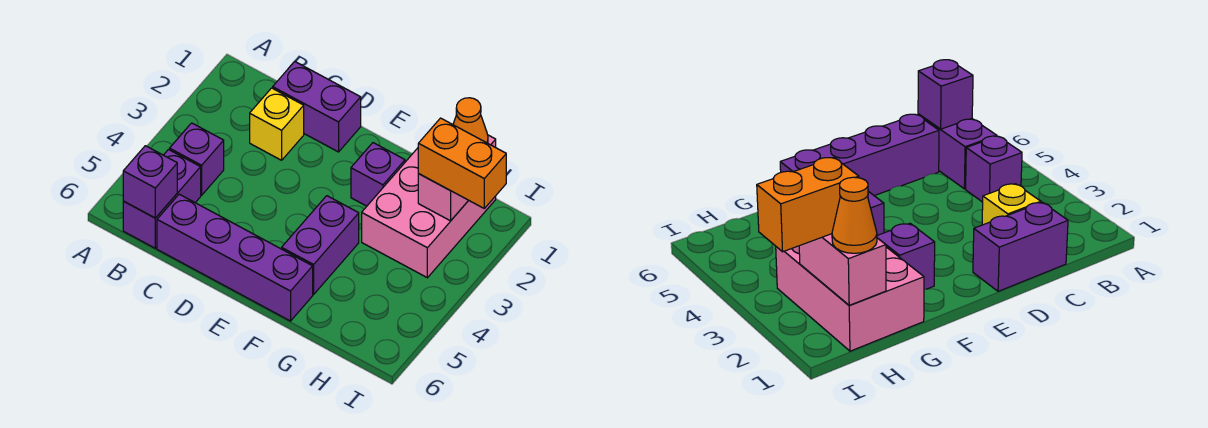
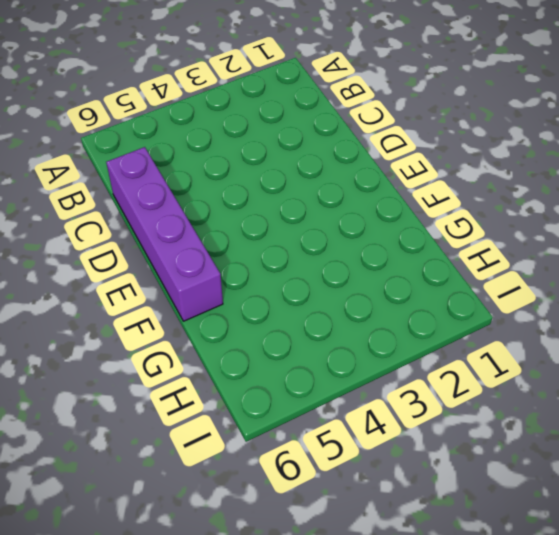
none -> purple 1x1 brick [170,123,224,195]
none -> purple 1x2 brick [123,150,201,248]
none -> purple 1x2 brick [273,62,361,152]

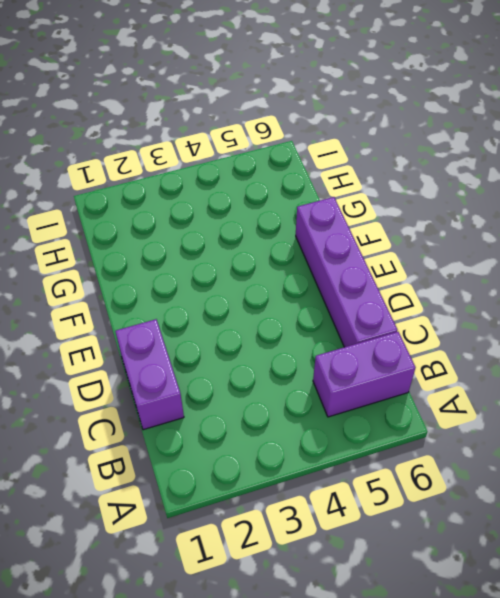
none -> purple 1x1 brick [170,123,224,195]
none -> yellow 1x1 brick [250,88,304,160]
none -> purple 1x1 brick [351,143,405,206]

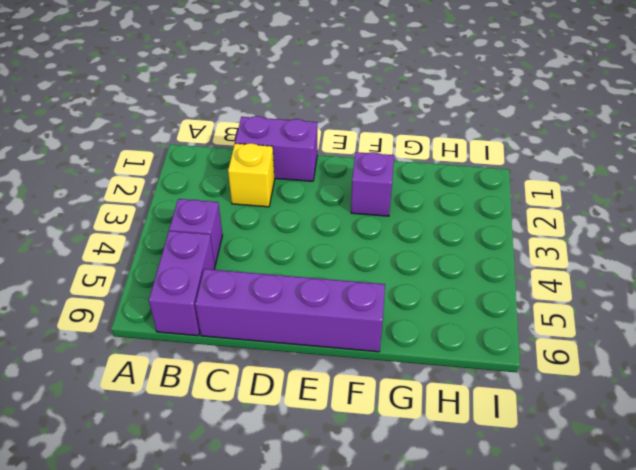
none -> purple 1x2 brick [282,196,359,294]
none -> pink 2x3 brick [362,148,496,278]
none -> purple 1x1 brick [123,146,177,218]

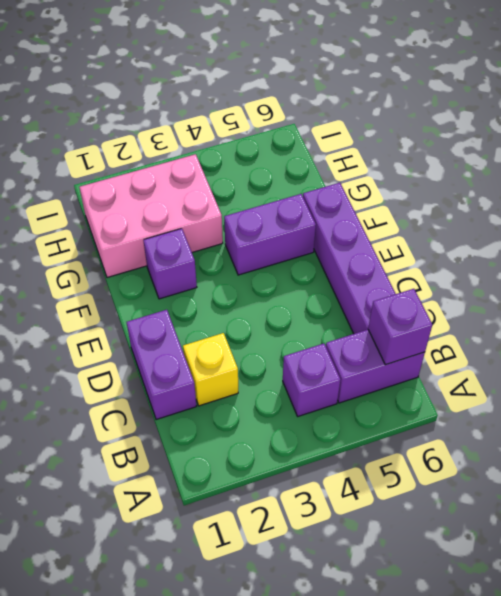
none -> pink 1x2 brick [418,135,496,221]
none -> orange 1x1 cone [453,98,488,143]
none -> orange 1x2 brick [418,118,506,208]

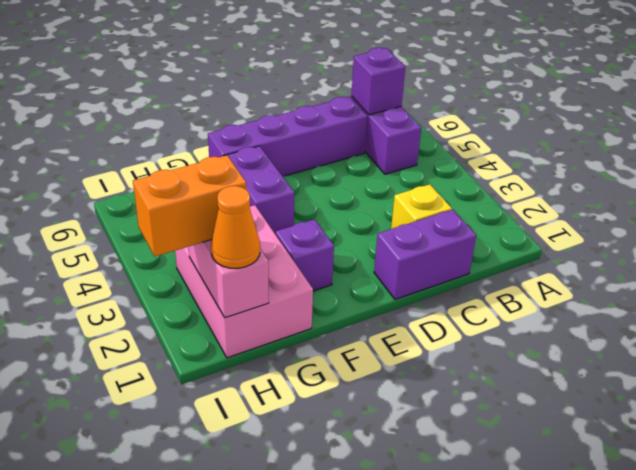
none -> purple 1x1 brick [170,123,224,195]

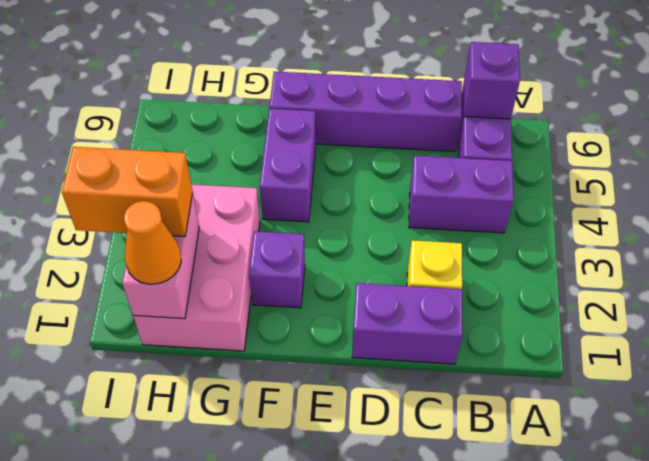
purple 1x2 brick [409,155,514,233] -> purple 1x1 brick [170,123,224,195]

